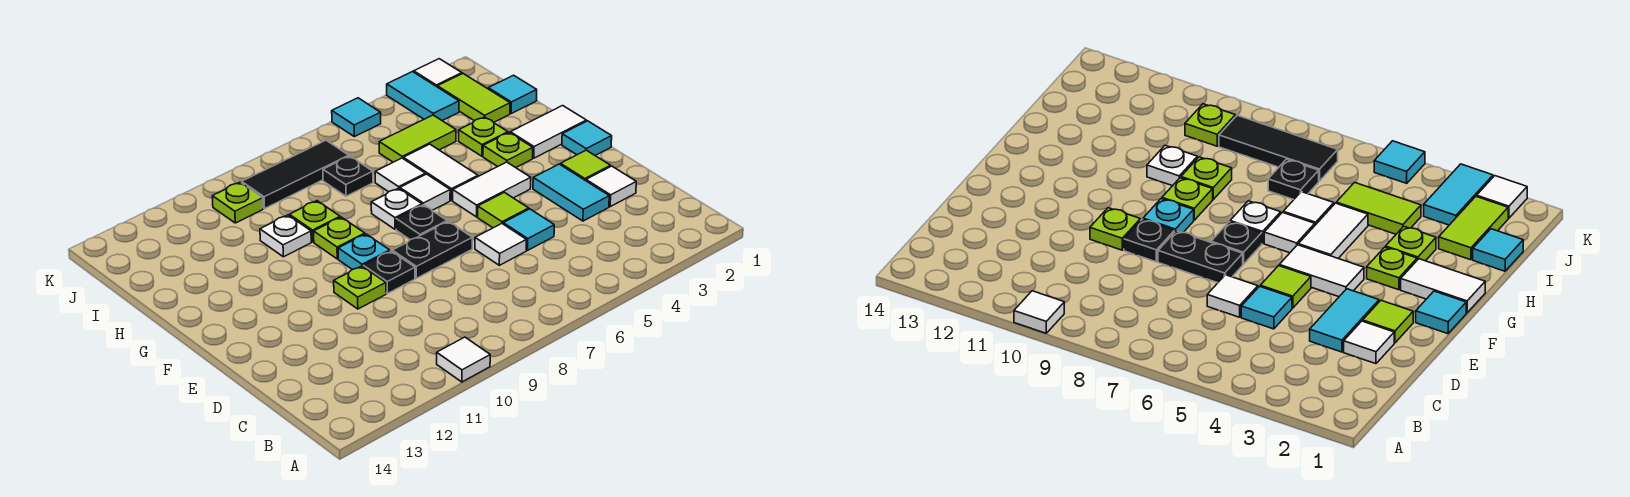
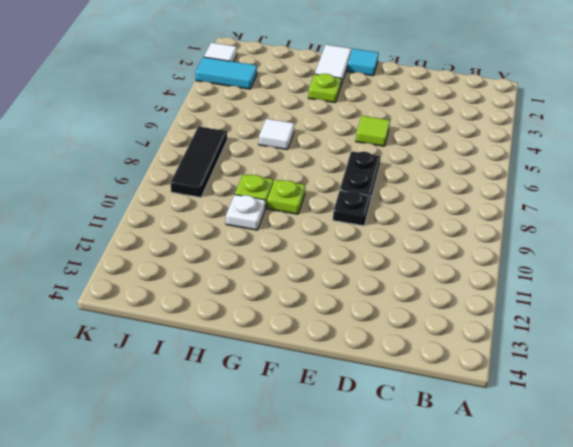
none -> white 1x1 tile [437,337,490,382]
none -> white 1x1 tile [586,166,636,207]
none -> cyan 1x2 tile [533,164,609,221]
none -> cyan 1x1 tile [503,209,554,250]

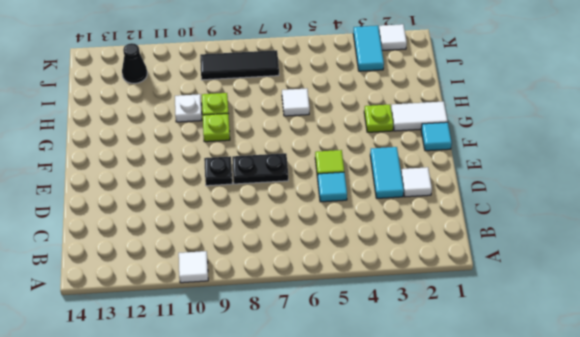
black 1x1 cone [122,43,147,84] -> none
none -> white 1x1 tile [475,224,526,265]
none -> lime 1x1 tile [561,150,611,181]
none -> lime 1x1 plate [334,266,386,309]
none -> white 1x2 tile [453,162,531,217]

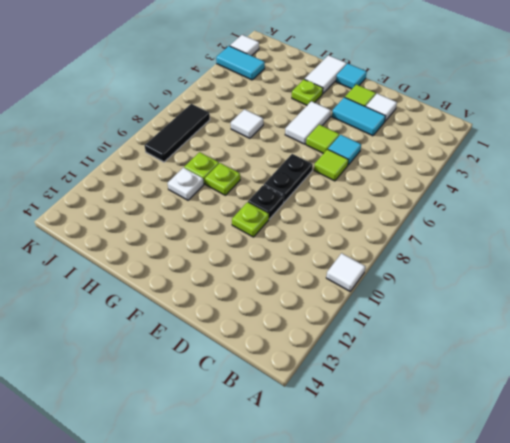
lime 1x1 tile [314,149,348,181] -> white 1x1 tile [475,224,526,265]
none -> black 1x1 plate [396,205,447,240]
none -> cyan 1x1 plate [338,234,390,269]
none -> white 1x2 tile [403,144,478,200]
none -> white 1x1 tile [400,174,450,210]

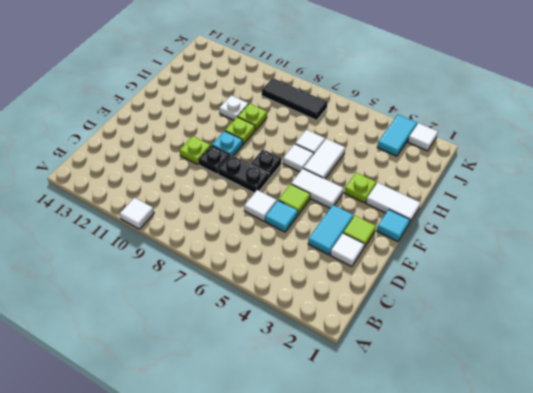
none -> white 1x1 plate [371,188,422,229]
none -> lime 1x1 plate [459,117,508,156]
none -> cyan 1x1 tile [488,75,537,113]
none -> lime 1x2 tile [437,74,510,122]

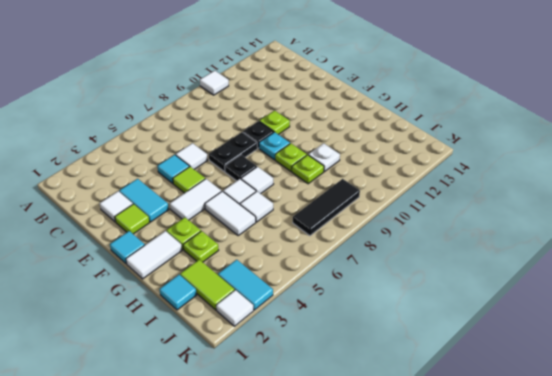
white 1x1 tile [241,167,273,194] -> white 1x1 plate [371,188,422,229]
none -> lime 1x2 tile [379,115,456,162]
none -> black 1x1 plate [323,156,373,196]
none -> lime 1x1 plate [212,182,263,223]
none -> cyan 1x1 tile [332,98,381,137]

